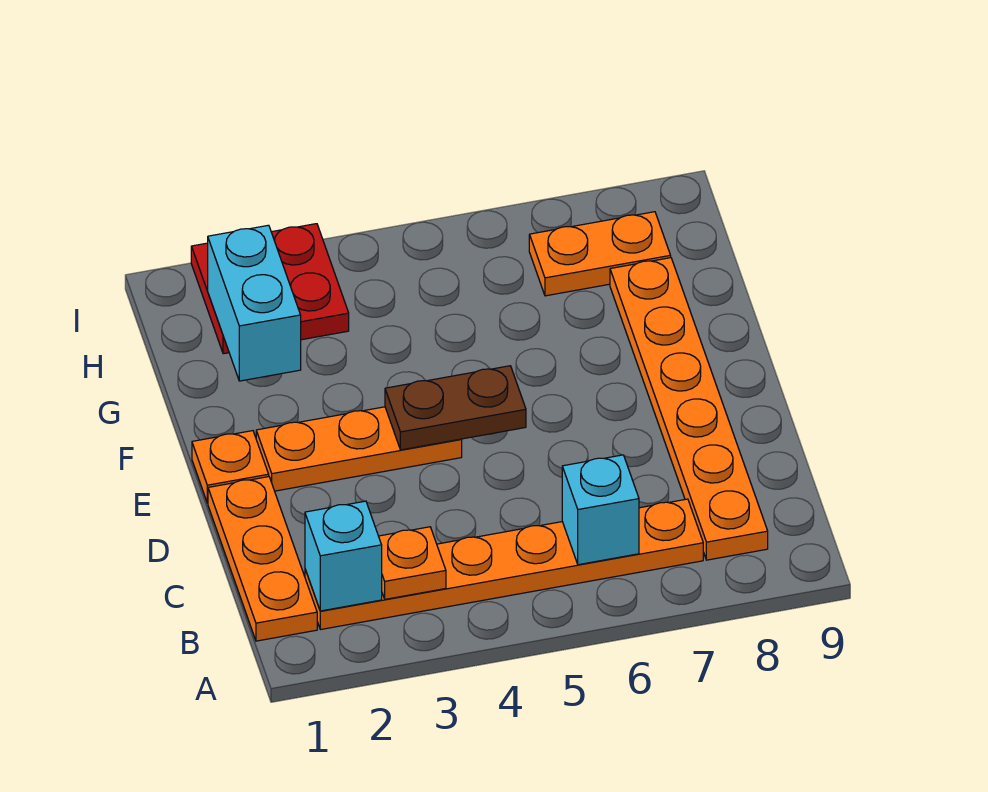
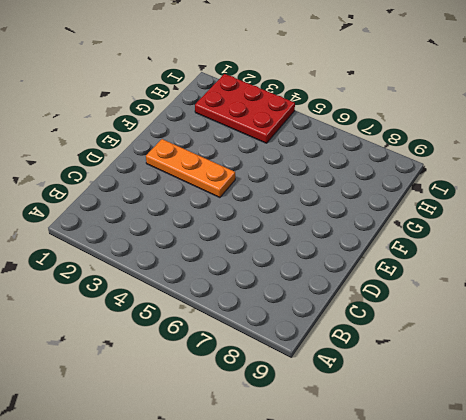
red 2x3 plate [195,74,295,143] -> red 2x2 plate [191,224,349,354]
none -> orange 1x3 plate [208,477,317,641]
none -> orange 1x6 plate [305,499,703,630]
none -> orange 1x6 plate [610,258,768,560]

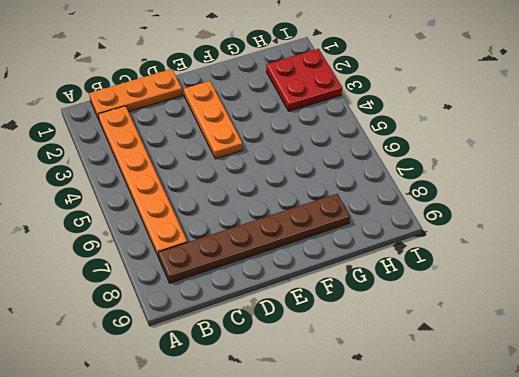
brown 1x6 plate [158,194,350,283] -> orange 1x6 plate [610,258,768,560]
none -> orange 1x1 plate [192,431,269,503]
none -> orange 1x2 plate [529,212,671,296]
none -> cyan 1x1 brick [305,501,382,611]

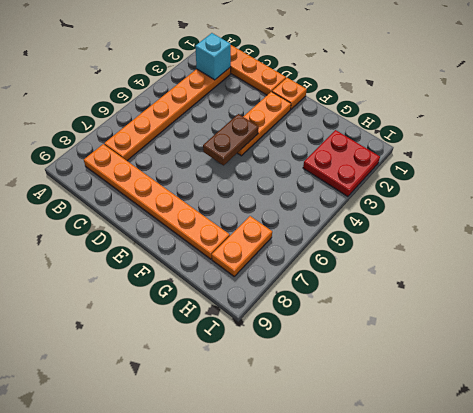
none -> orange 1x1 plate [379,527,446,599]
none -> cyan 1x1 brick [562,455,639,565]
none -> cyan 1x2 brick [208,225,301,381]

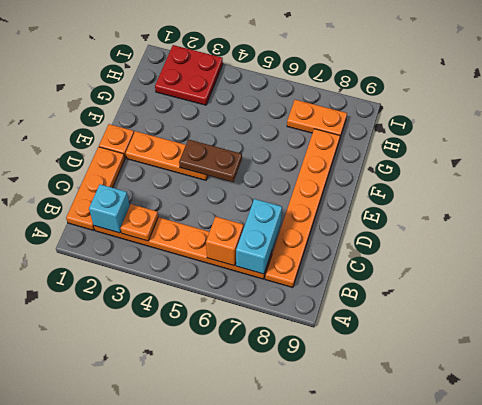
orange 1x1 brick [206,217,244,266] -> cyan 1x1 brick [562,455,639,565]
cyan 1x2 brick [236,199,282,274] -> cyan 1x2 brick moved to [208,225,301,381]

